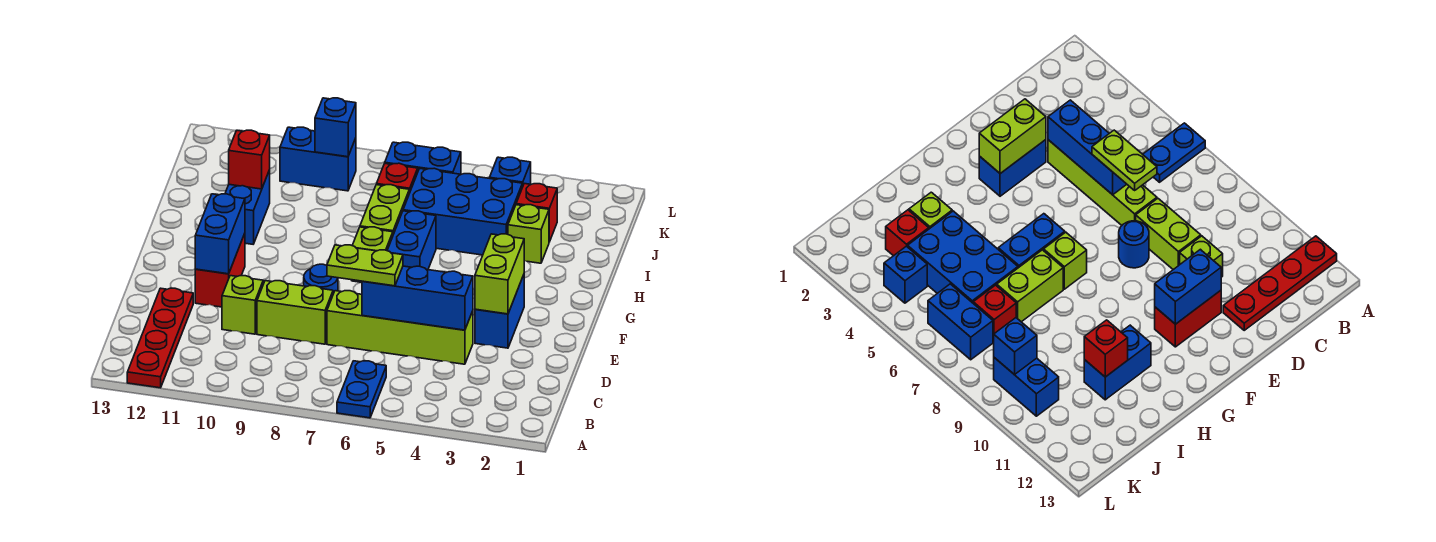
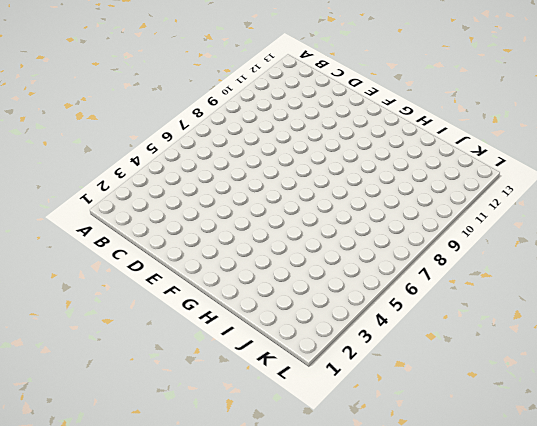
none -> blue 1x2 plate [337,361,386,418]
none -> red 1x4 plate [127,288,193,388]
none -> lime 1x4 brick [327,291,473,364]

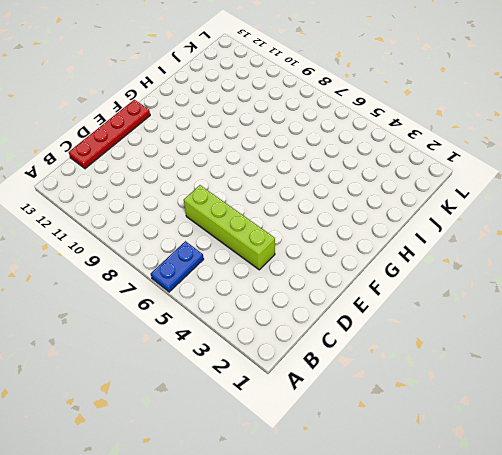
red 1x4 plate [69,100,150,169] -> red 1x4 plate moved to [127,288,193,388]
none -> lime 1x2 brick [257,281,333,344]
none -> lime 1x1 brick [222,276,263,334]
none -> blue 1x2 brick [475,275,524,348]

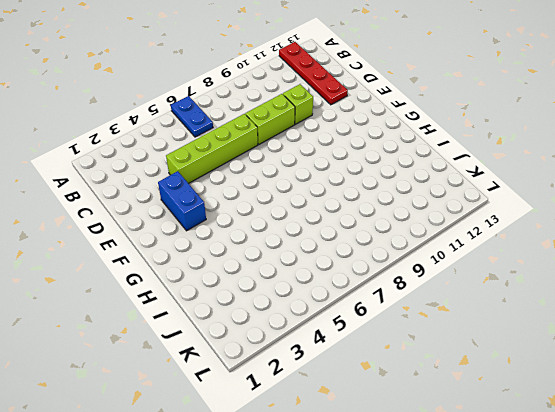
none -> blue 1x1 round brick [304,264,338,294]
none -> red 1x2 brick [195,234,245,307]
none -> blue 1x2 brick [387,211,436,270]

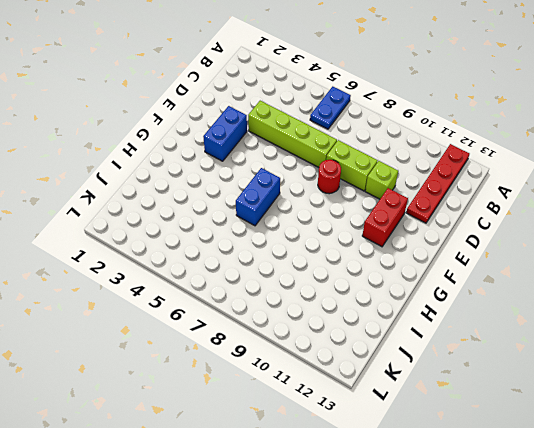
red 1x1 round brick [318,160,341,194] -> blue 1x1 round brick [304,264,338,294]
none -> lime 1x1 brick [352,227,393,283]
none -> lime 1x2 brick [360,185,409,234]
none -> blue 1x2 brick [225,170,270,244]

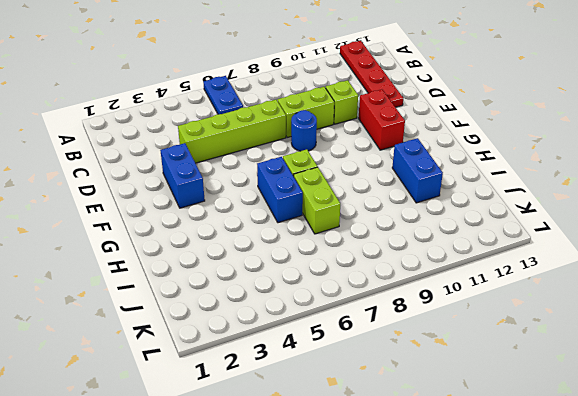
none -> lime 1x1 brick [508,205,549,263]
none -> blue 2x3 brick [403,168,522,255]
none -> red 1x1 brick [516,184,557,242]

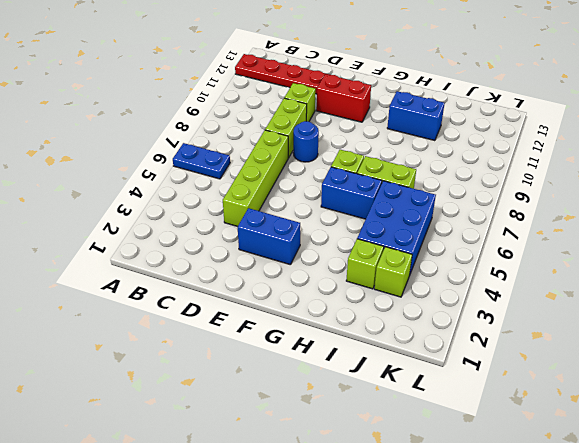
lime 1x1 brick [374,247,412,297] -> red 1x1 brick [516,184,557,242]
none -> red 1x1 brick [377,163,418,193]
none -> blue 1x1 brick [490,157,531,187]
none -> blue 1x2 brick [385,142,461,174]

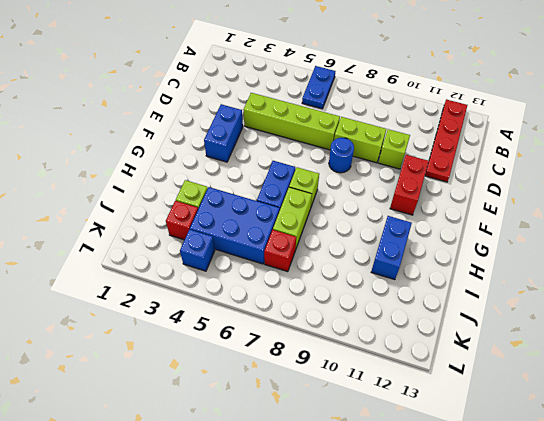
none -> blue 1x2 brick [385,142,461,174]
none -> blue 1x2 brick [280,127,356,191]
none -> blue 1x3 brick [362,266,473,330]

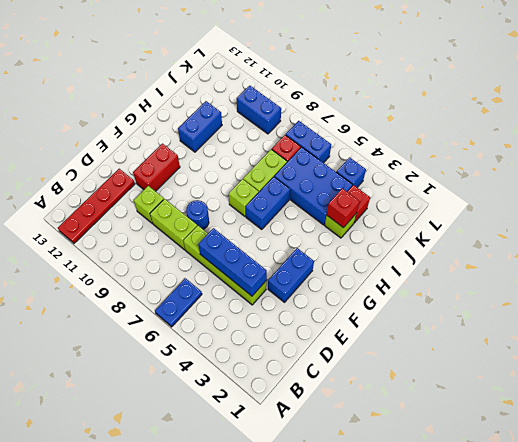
red 1x1 brick [327,188,360,228] -> red 1x1 brick moved to [229,130,270,189]
none -> lime 1x2 brick [475,234,524,314]
none -> blue 1x2 brick [195,194,245,274]
none -> blue 1x1 brick [315,98,356,157]

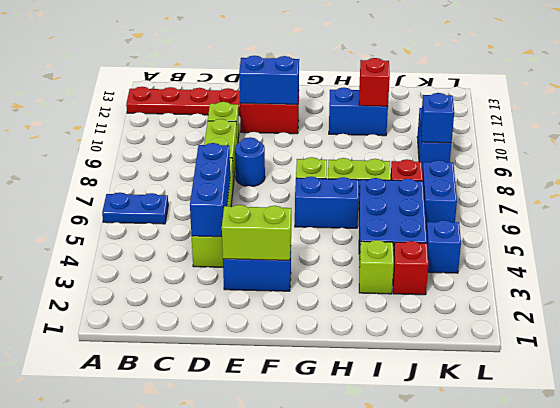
none -> lime 1x2 plate [327,245,403,286]

